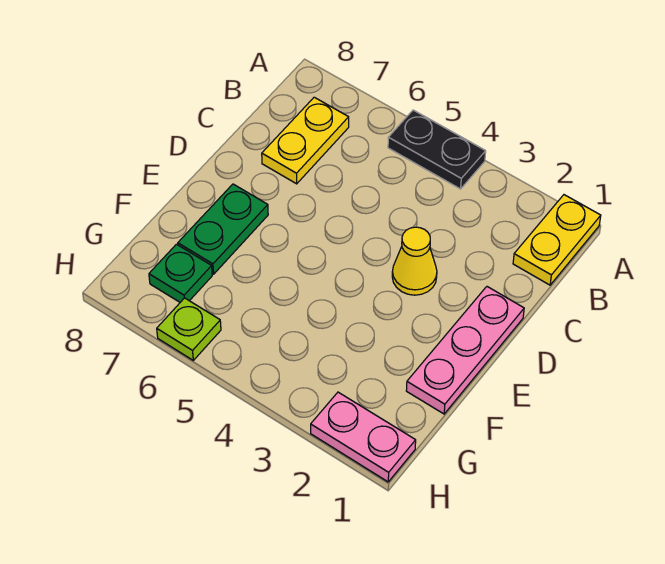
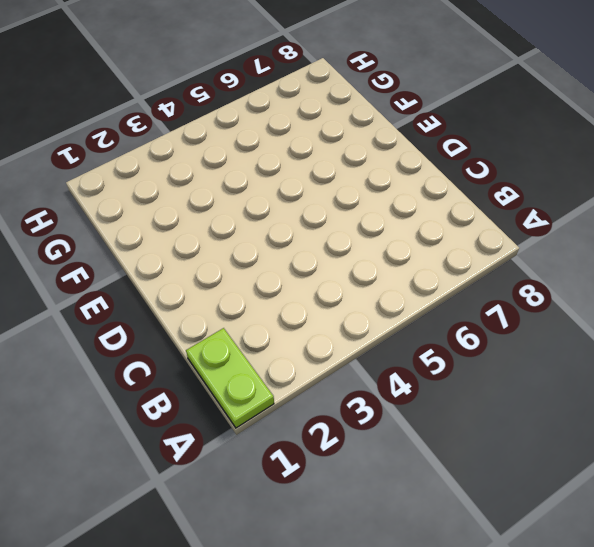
lime 1x2 plate [186,328,274,428] -> yellow 1x2 plate [513,195,601,285]
none -> black 1x2 plate [388,110,486,189]
none -> yellow 1x2 plate [262,97,349,184]

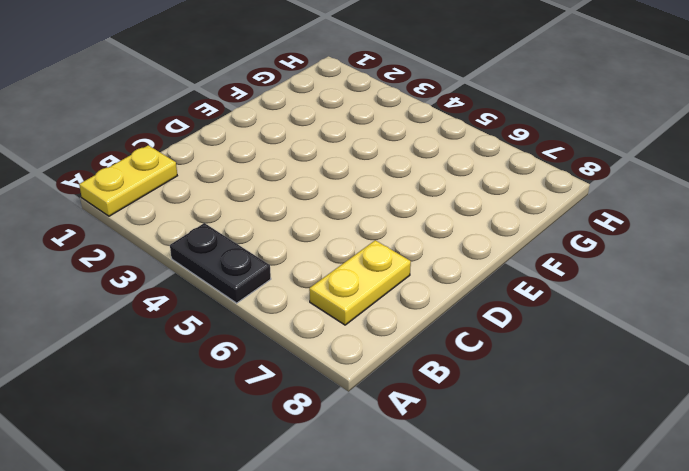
none -> pink 1x3 plate [406,287,524,414]
none -> yellow 1x1 cone [392,227,437,295]

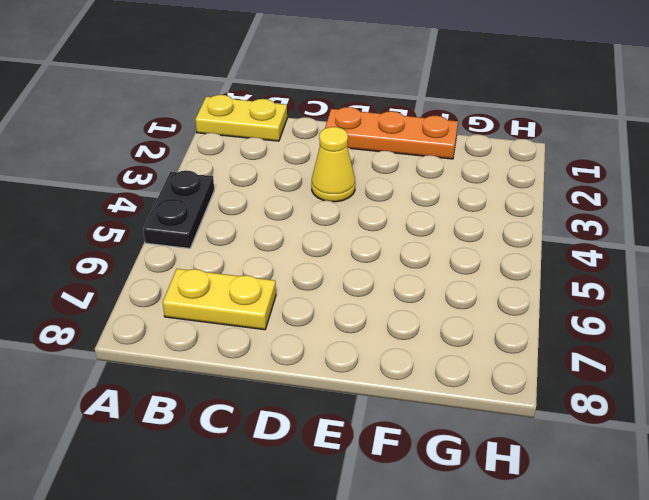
orange 1x3 plate [325,107,458,159] -> pink 1x3 plate [406,287,524,414]
none -> green 1x2 plate [178,184,268,274]
none -> green 1x1 plate [149,244,212,302]

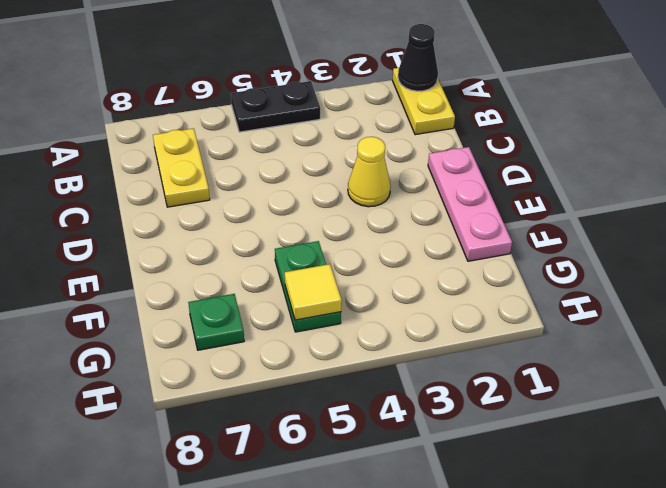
black 1x1 cone [398,24,438,91] -> none
green 1x2 plate [275,241,341,332] -> green 1x2 plate moved to [178,184,268,274]
yellow 1x1 tile [285,264,342,320] -> none
none -> pink 1x2 plate [311,392,416,482]
none -> lime 1x1 plate [157,298,221,360]

